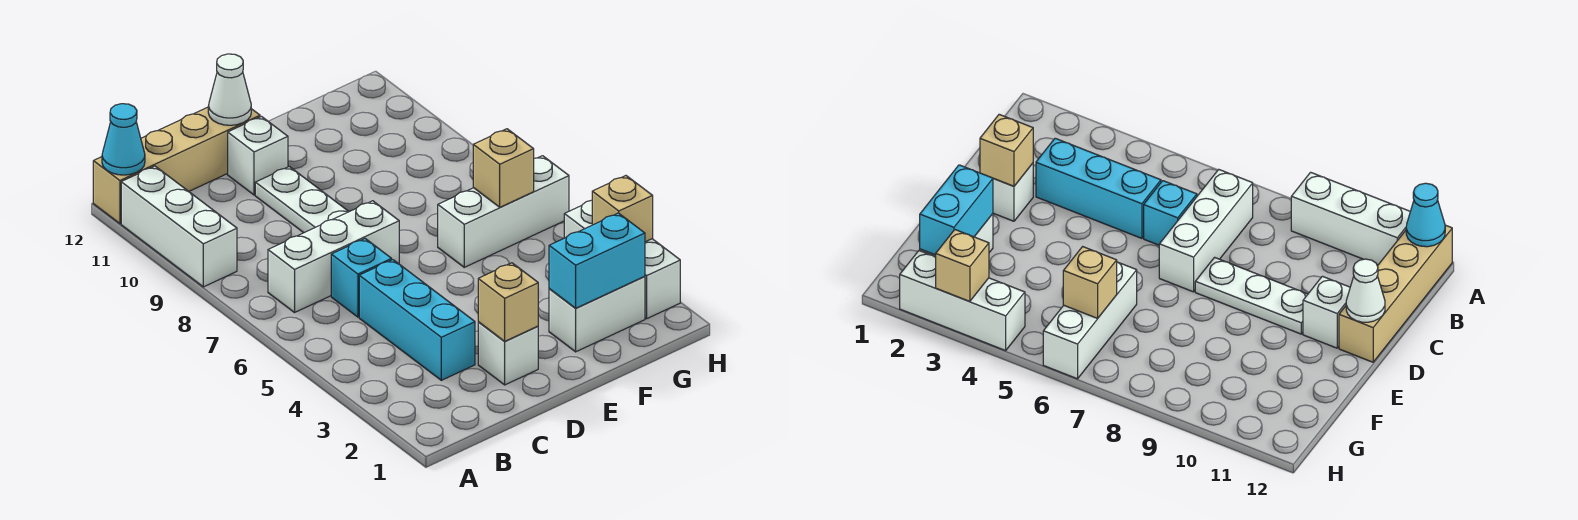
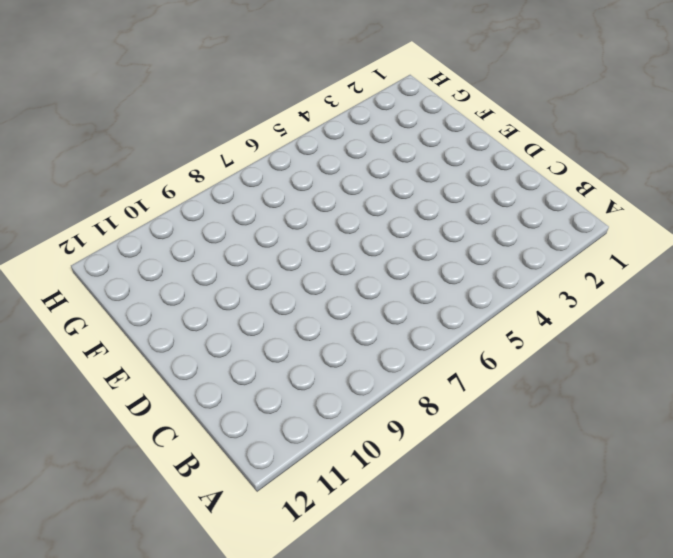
none -> white 1x3 brick [121,166,237,287]
none -> tan 1x4 brick [93,107,260,224]
none -> white 1x3 brick [268,201,399,312]

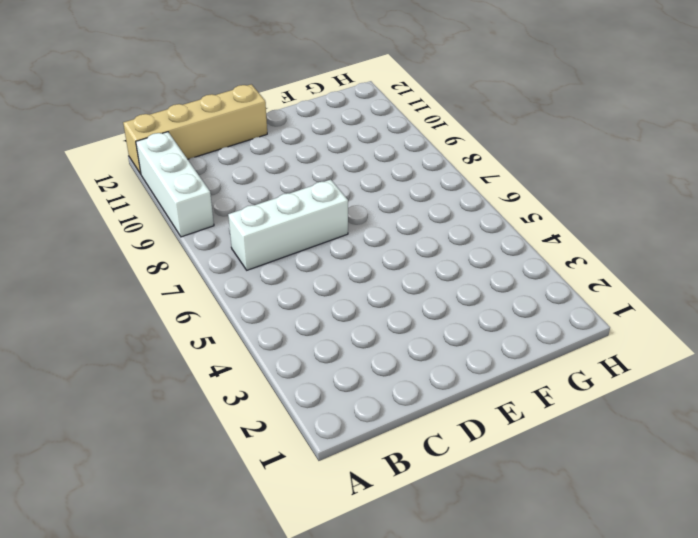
none -> cyan 1x3 brick [359,260,475,380]
none -> cyan 1x1 brick [331,239,392,317]
none -> white 1x1 brick [478,322,538,385]

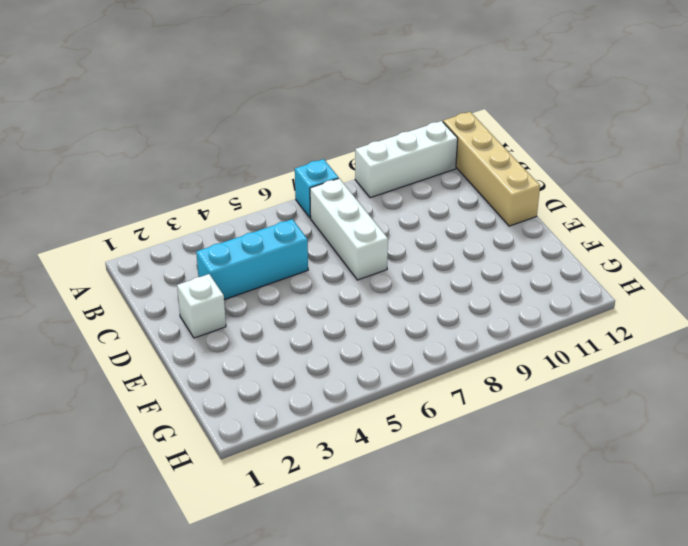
cyan 1x1 brick [295,159,339,218] -> cyan 1x1 brick moved to [331,239,392,317]
none -> white 1x3 plate [255,167,349,233]
none -> white 1x1 brick [228,116,288,195]
none -> white 1x2 brick [549,277,645,352]

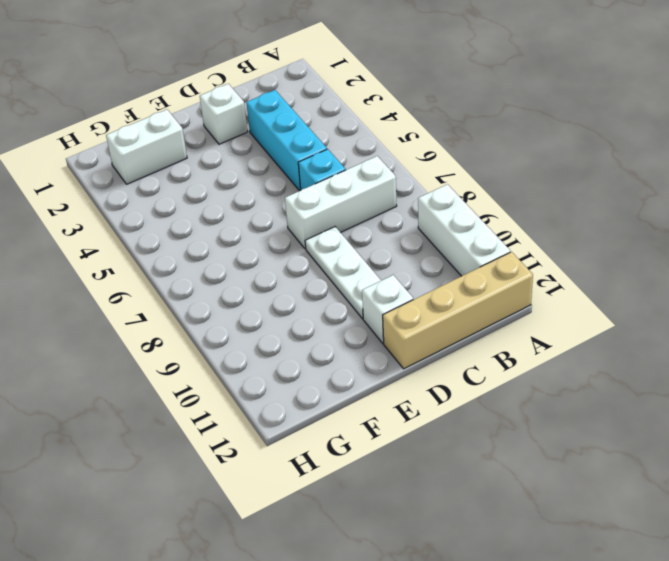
none -> white 1x3 brick [438,156,569,267]
none -> white 1x3 brick [564,200,680,319]
none -> cyan 1x1 cone [102,104,145,175]

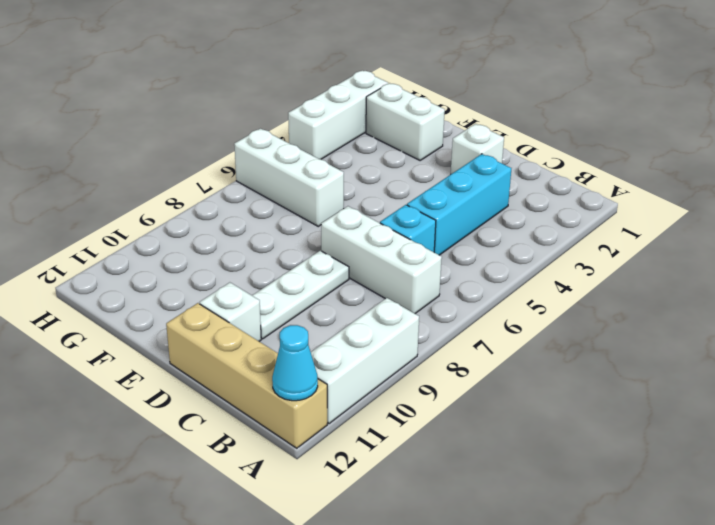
none -> tan 1x1 brick [478,263,538,341]
none -> white 1x1 cone [208,54,251,125]
none -> cyan 1x2 brick [549,213,645,308]

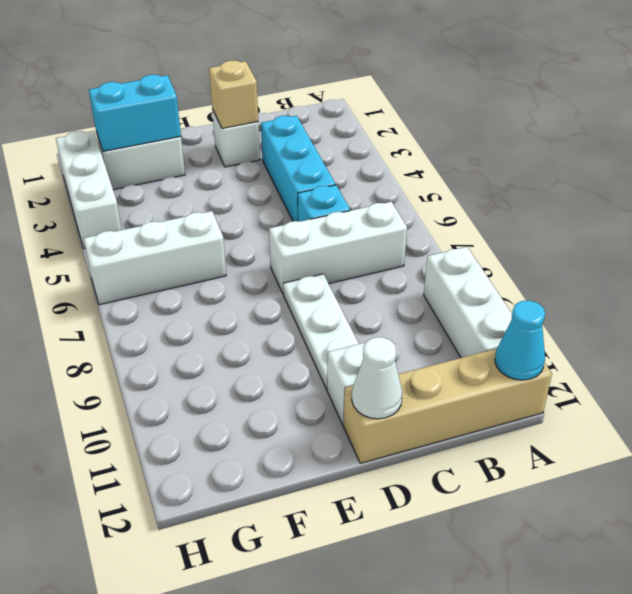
none -> tan 1x1 brick [473,129,534,207]
none -> tan 1x1 brick [592,176,653,242]

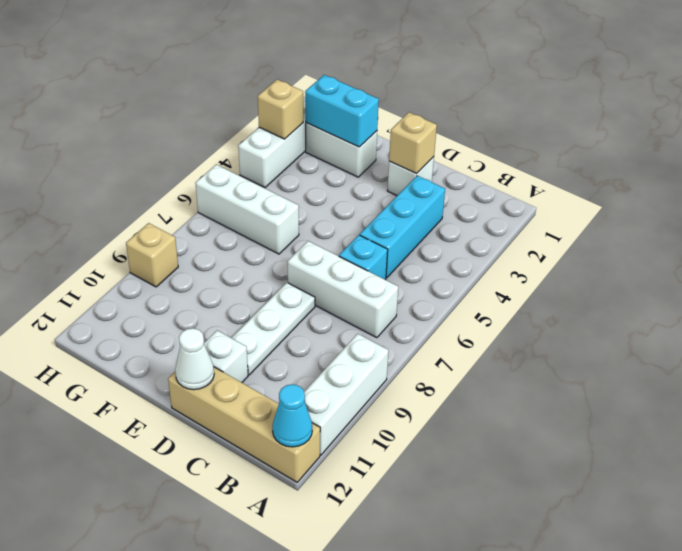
tan 1x1 brick [126,223,178,287] -> tan 1x1 brick moved to [473,129,534,207]

